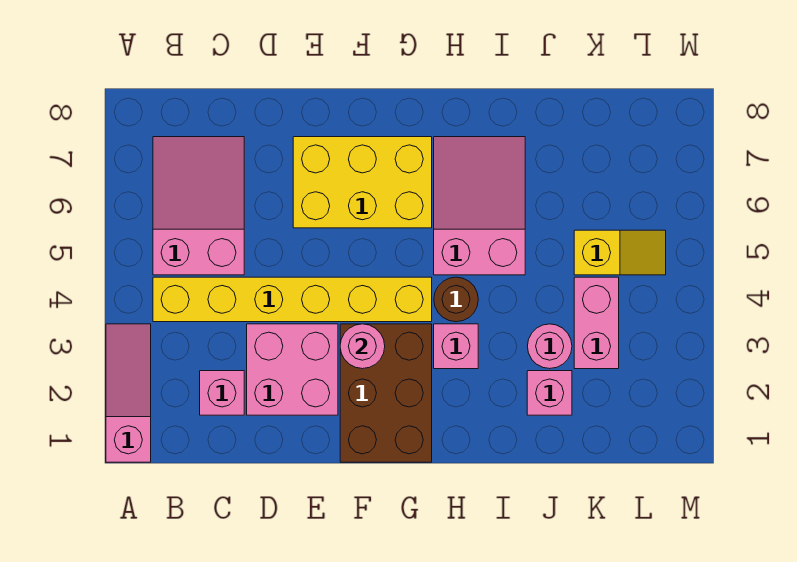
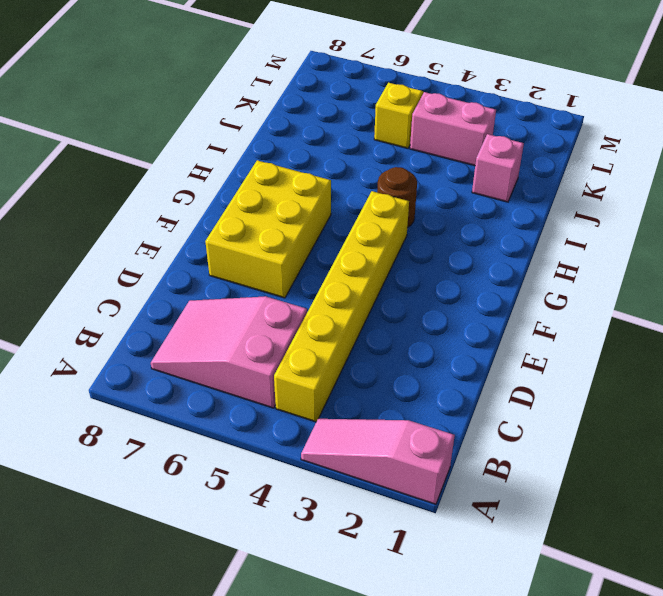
none -> pink 1x1 brick [200,371,244,415]
none -> pink 2x2 brick [247,324,338,415]
none -> brown 2x3 brick [340,324,432,462]

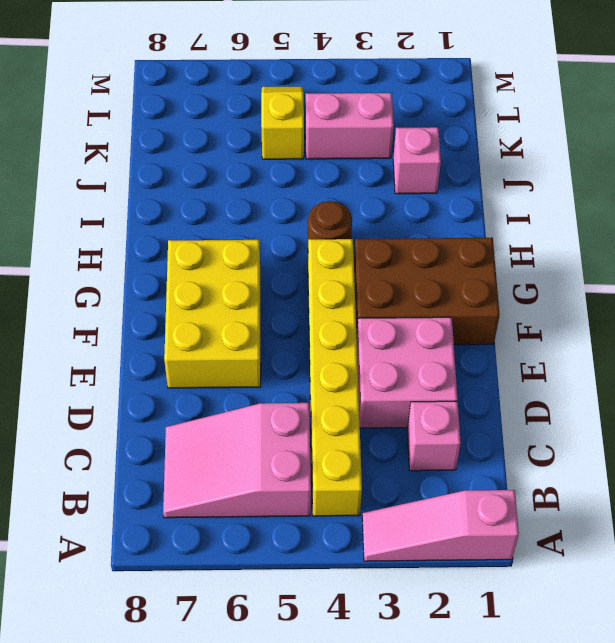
none -> pink 1x1 brick [434,324,478,369]
none -> pink 2x3 slope [434,137,525,275]
none -> pink 1x1 round brick [527,324,572,369]

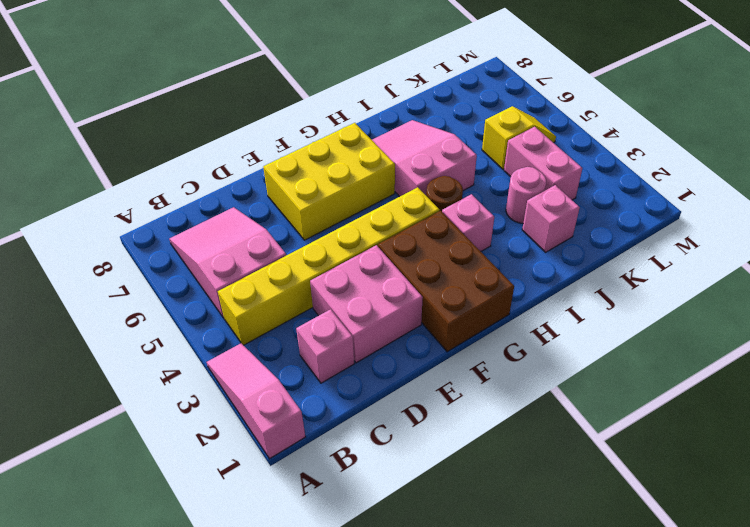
none -> pink 1x1 round brick [340,324,385,369]

